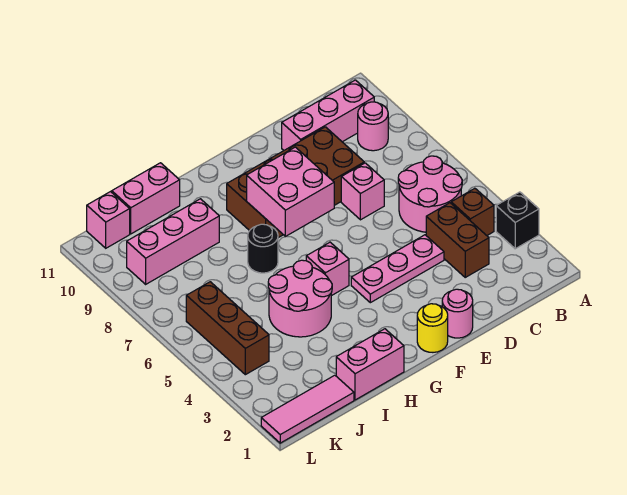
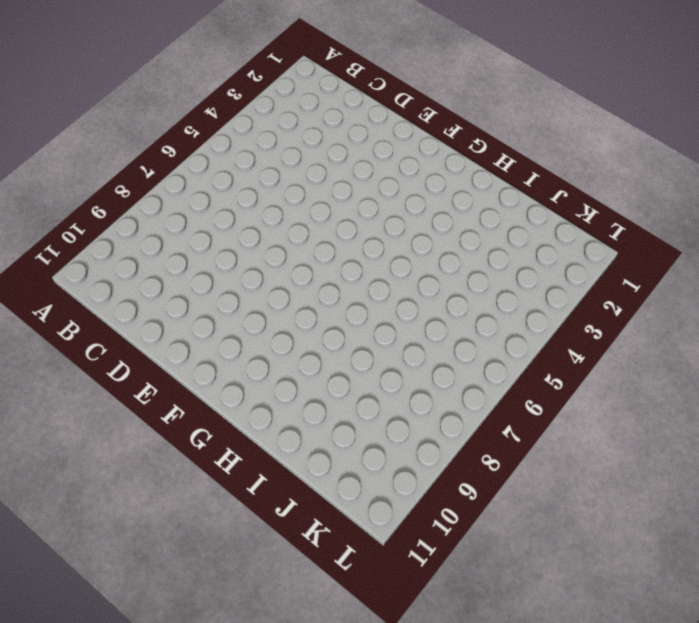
none -> black 1x1 brick [496,192,539,249]
none -> brown 1x1 brick [451,188,494,235]
none -> pink 2x2 round brick [398,156,462,232]

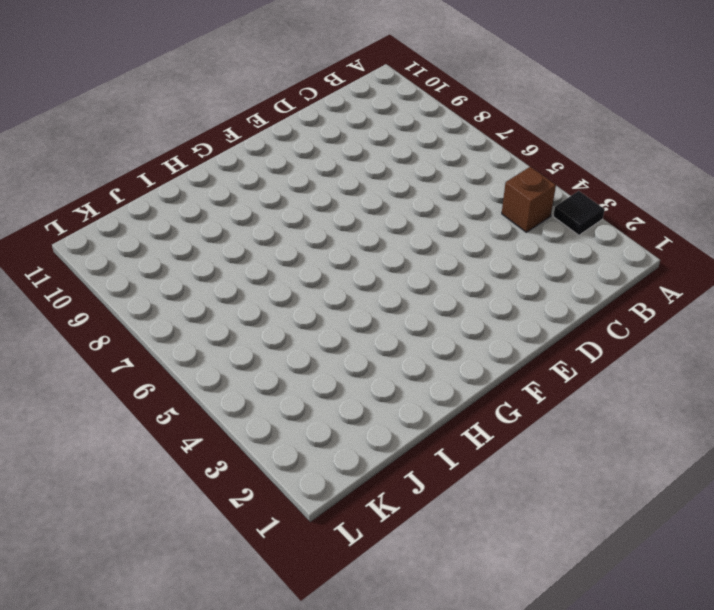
black 1x1 tile [553,191,605,235] -> black 1x1 brick [496,192,539,249]
none -> pink 2x2 round brick [398,156,462,232]
none -> pink 1x1 round brick [358,102,388,151]
none -> pink 1x3 brick [282,80,374,150]

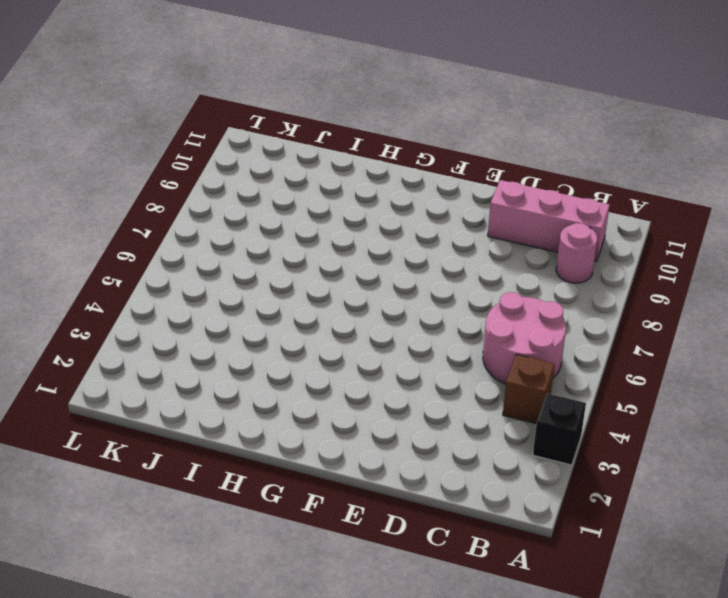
none -> brown 1x2 brick [426,203,489,277]
none -> pink 1x3 plate [351,235,444,303]
none -> pink 1x1 brick [341,163,384,220]

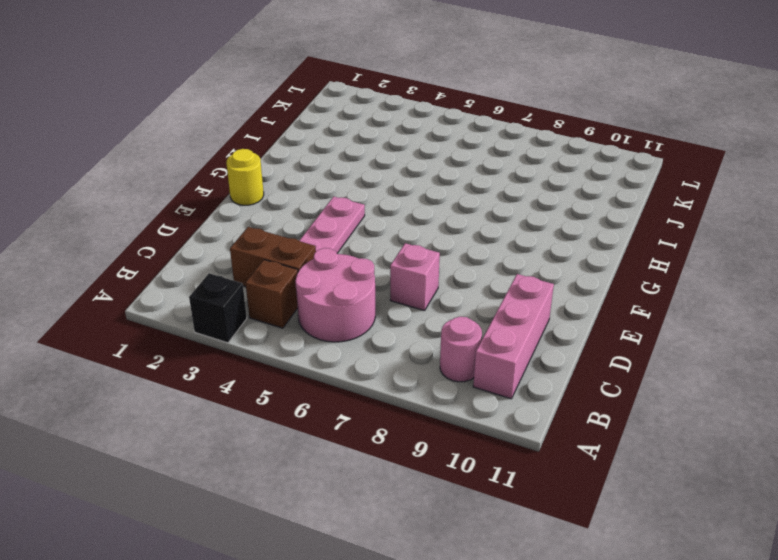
none -> brown 2x4 brick [227,127,364,238]
none -> pink 1x1 round brick [442,289,473,338]
none -> pink 1x1 brick [306,242,349,296]

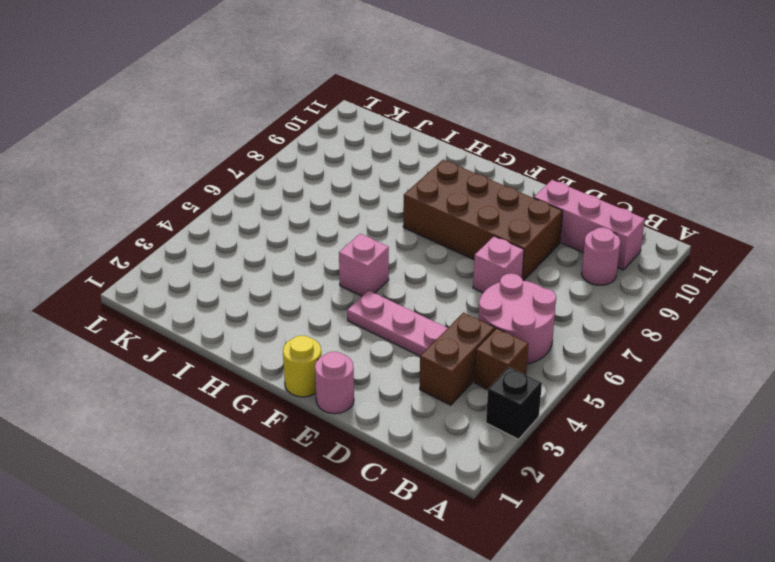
none -> pink 1x2 brick [336,329,404,400]
none -> pink 2x2 round brick [268,260,332,337]
none -> black 1x1 round brick [248,224,278,273]

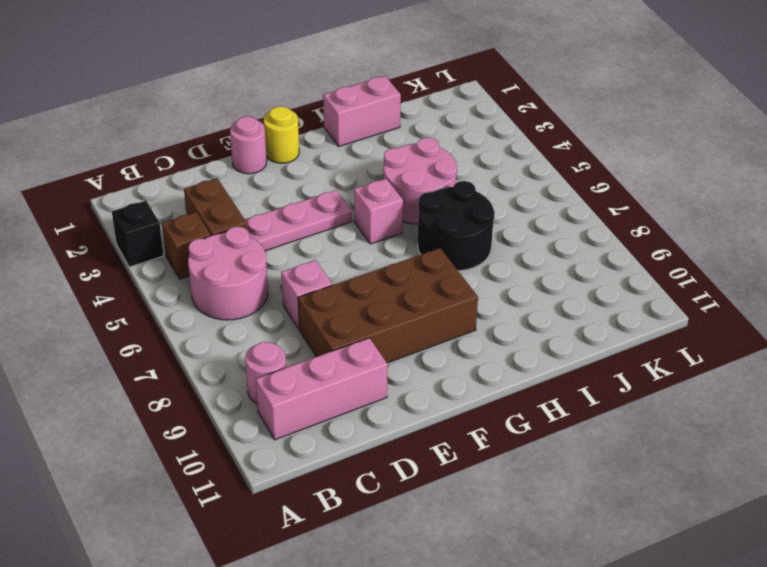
black 2x2 round brick [418,181,495,271] -> black 1x1 round brick [248,224,278,273]
none -> pink 1x3 brick [127,199,219,284]
none -> pink 1x2 brick [112,163,180,234]
none -> pink 1x3 tile [261,375,354,443]

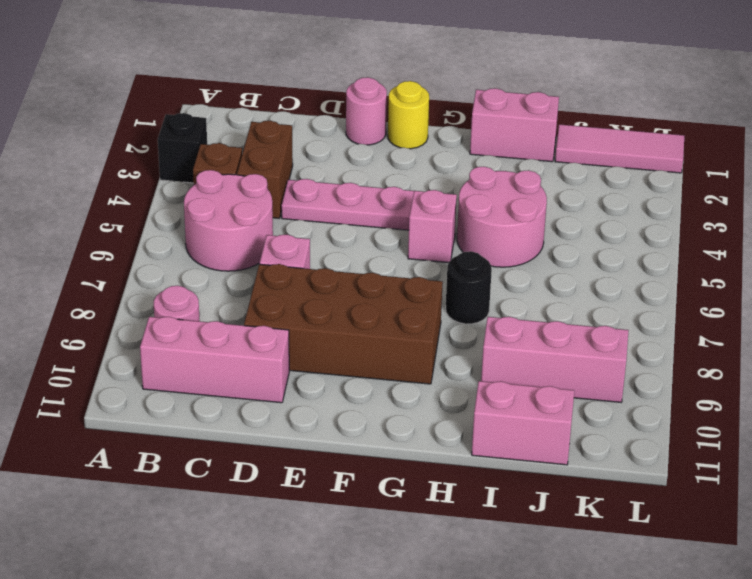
none -> brown 1x3 brick [186,282,269,375]
none -> pink 1x1 brick [87,192,130,248]
none -> pink 2x2 brick [247,147,334,237]

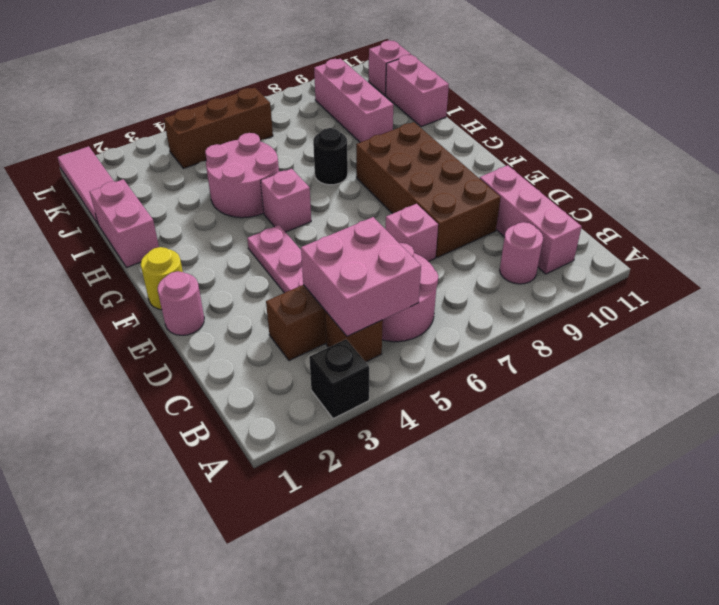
pink 2x2 brick [301,217,421,336] -> pink 2x2 brick moved to [247,147,334,237]

